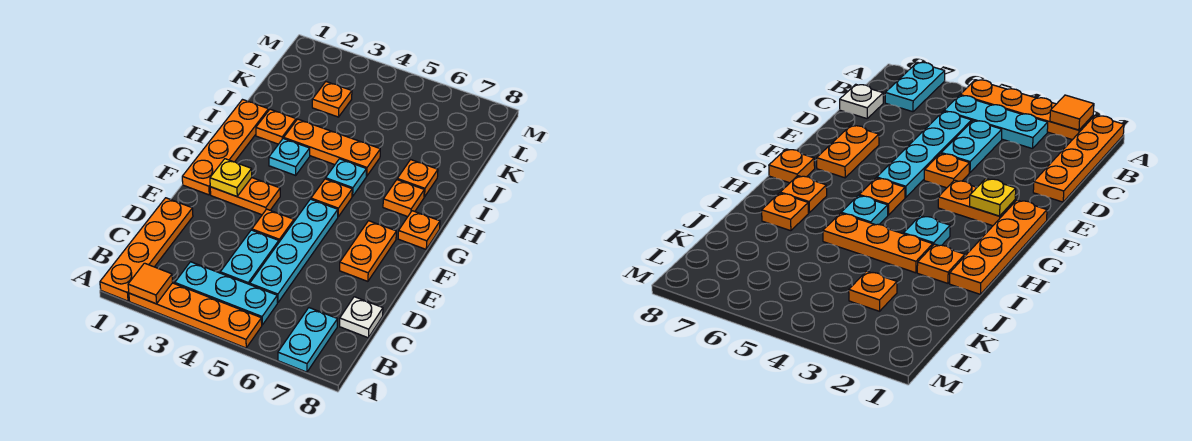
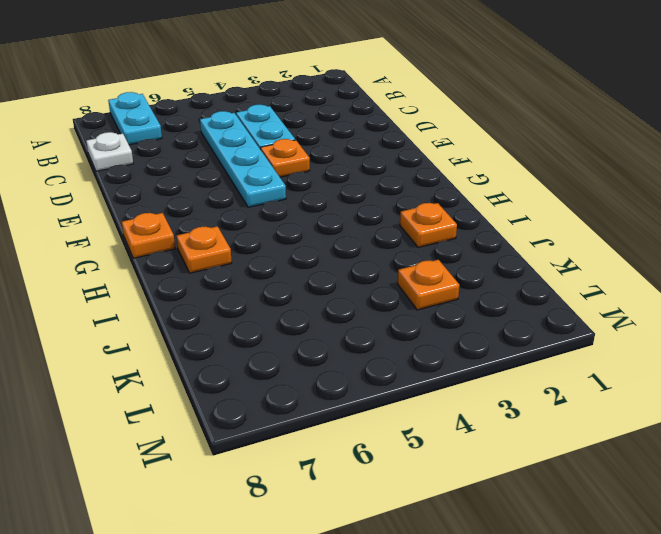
none -> orange 1x4 plate [100,198,193,301]
none -> orange 1x4 plate [129,283,262,348]
none -> cyan 1x3 plate [175,262,277,325]

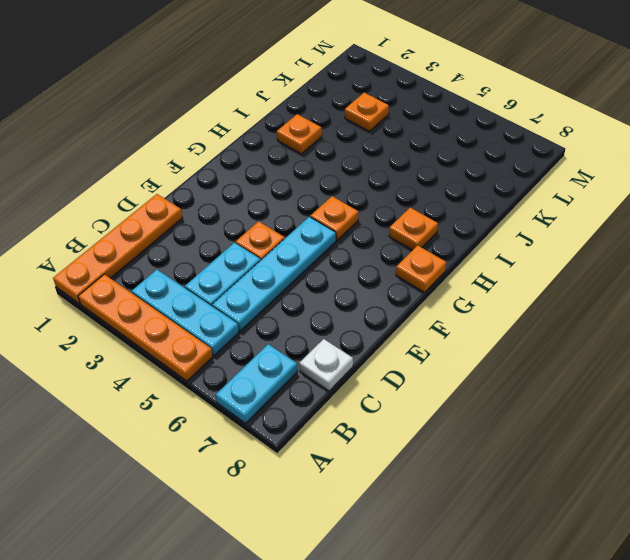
none -> orange 1x2 plate [340,221,396,281]
none -> orange 1x4 plate [182,100,269,195]
none -> orange 1x2 plate [210,178,280,215]

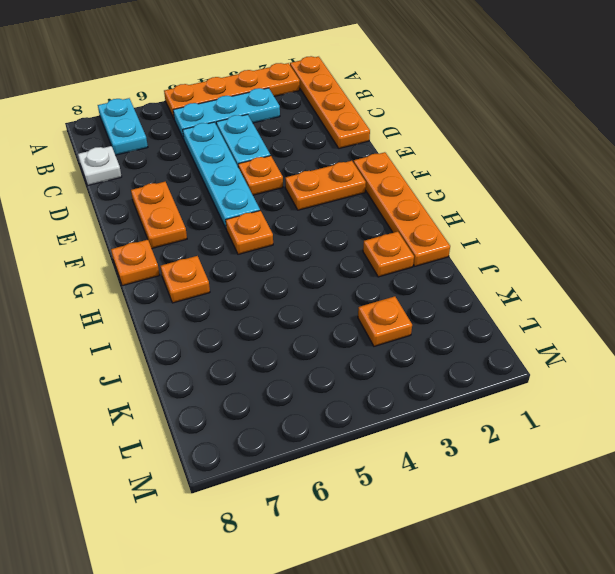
none -> cyan 1x1 plate [269,138,310,175]
none -> cyan 1x1 plate [326,159,366,196]
none -> orange 1x3 plate [284,119,380,176]

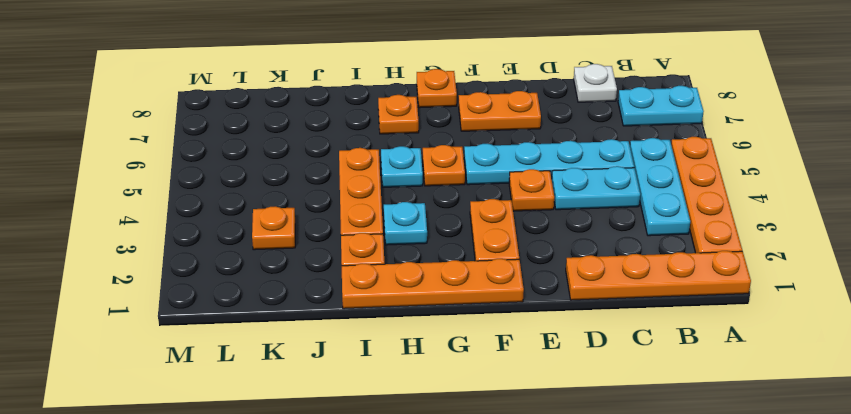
none -> orange 1x1 plate [397,160,438,197]
none -> orange 1x1 tile [128,263,173,304]
none -> yellow 1x1 plate [210,159,252,196]

